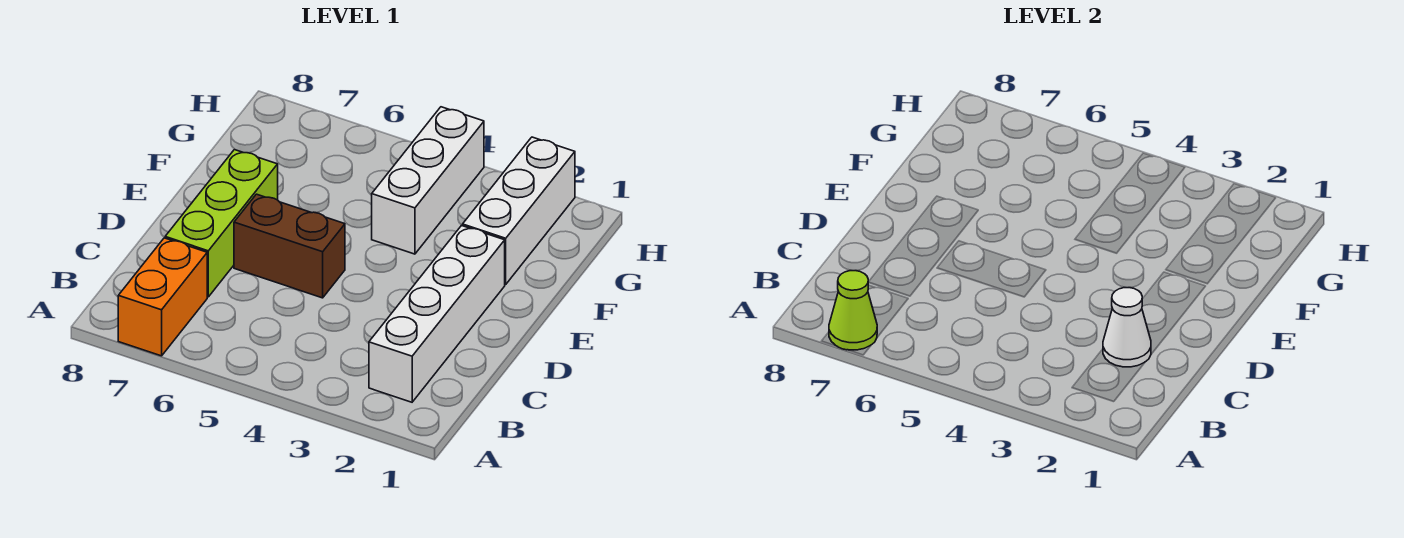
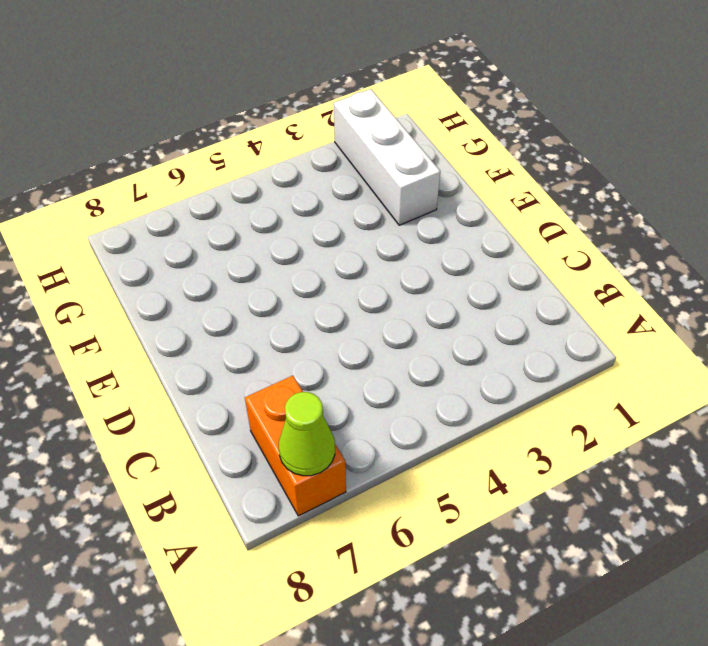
none -> white 1x4 brick [369,225,505,402]
none -> lime 1x3 brick [165,150,278,297]

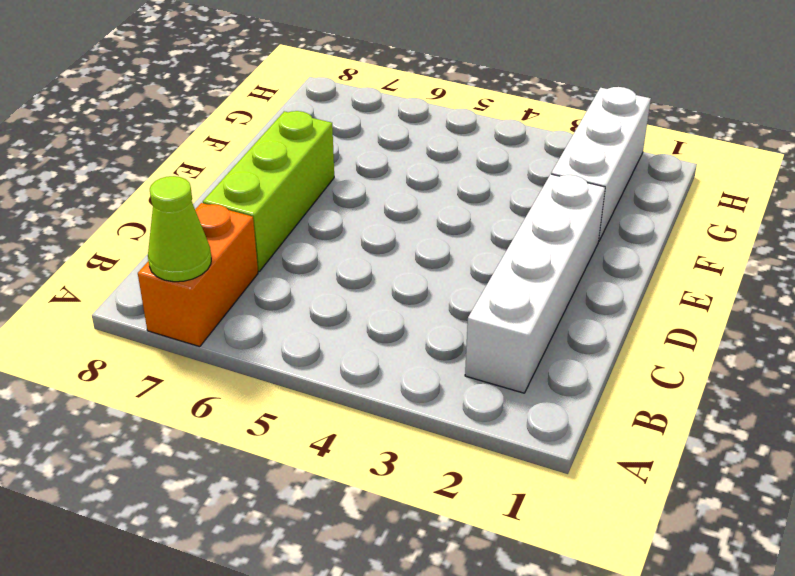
none -> brown 1x2 brick [234,194,345,298]
none -> white 1x3 brick [372,107,484,254]

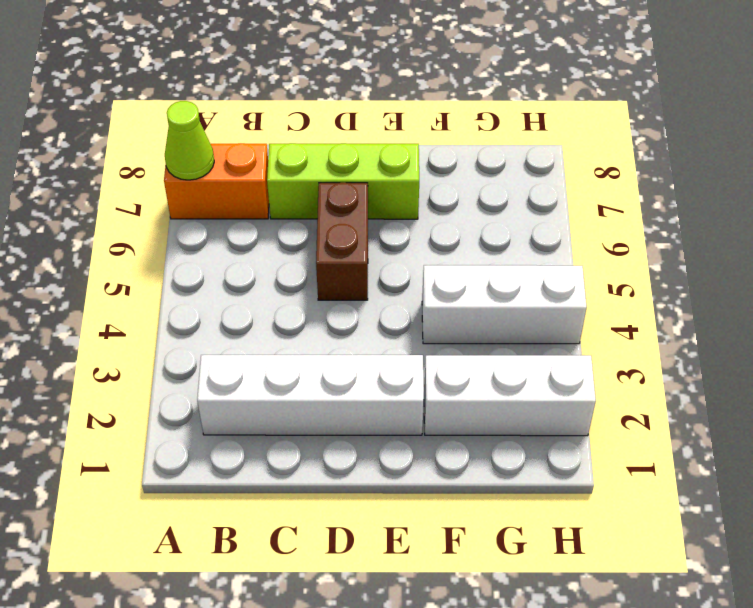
none -> white 1x1 cone [1103,288,1151,367]

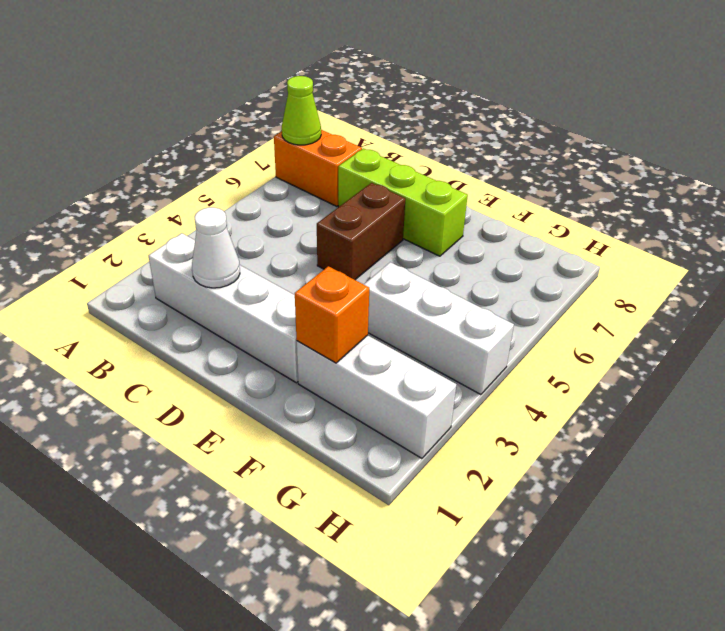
orange 1x1 brick [295,266,369,363] -> none

